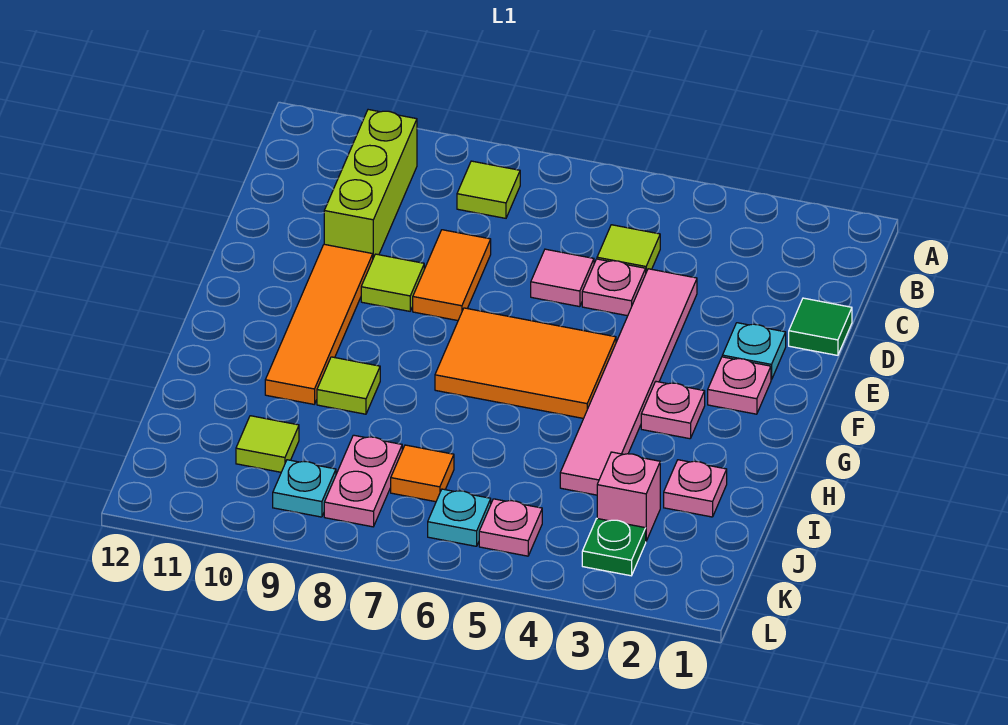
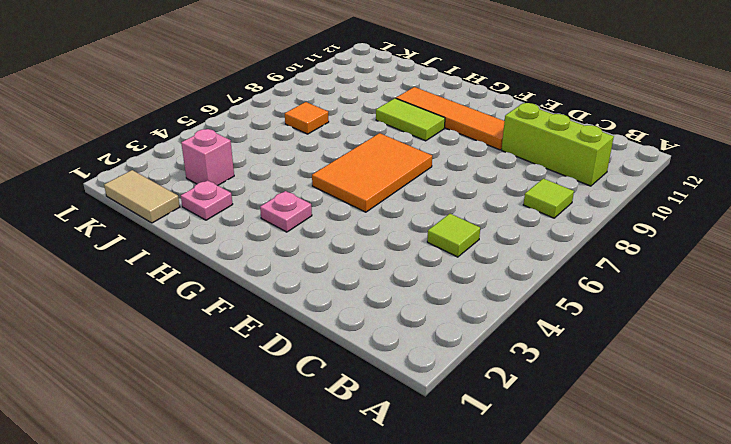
lime 1x2 tile [376,98,445,141] -> lime 1x1 tile [317,357,380,414]
tan 1x2 tile [104,170,180,223] -> none
none -> green 1x1 tile [789,298,852,355]
none -> pink 1x6 tile [560,269,697,495]
none -> pink 1x1 plate [582,259,646,316]

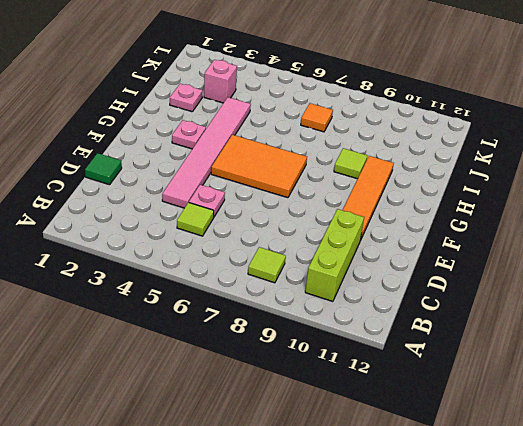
none -> pink 1x1 tile [531,249,594,307]
none -> orange 1x2 tile [413,230,491,321]
none -> cyan 1x1 plate [722,323,786,380]

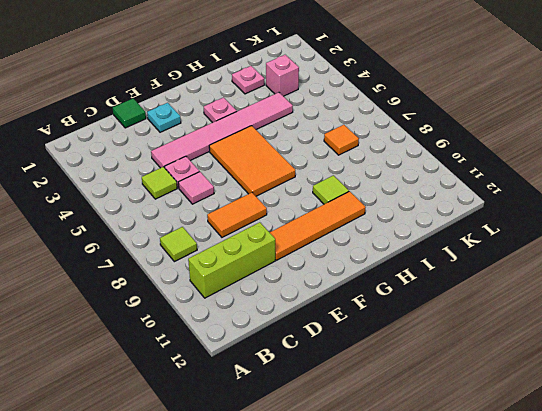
none -> lime 1x1 tile [361,254,424,311]
none -> pink 1x1 plate [708,357,771,414]
none -> pink 1x2 plate [324,435,402,527]

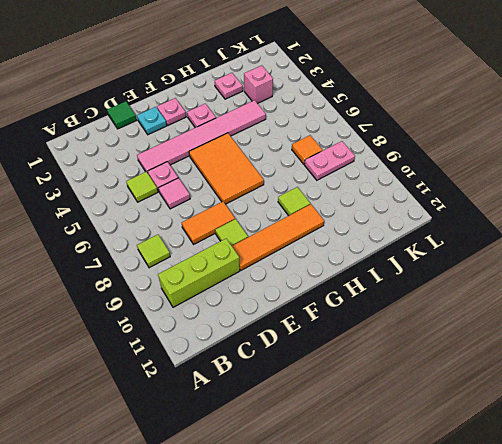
none -> lime 1x1 tile [236,416,299,472]
none -> green 1x1 plate [582,519,646,576]
none -> pink 1x1 plate [479,499,542,556]

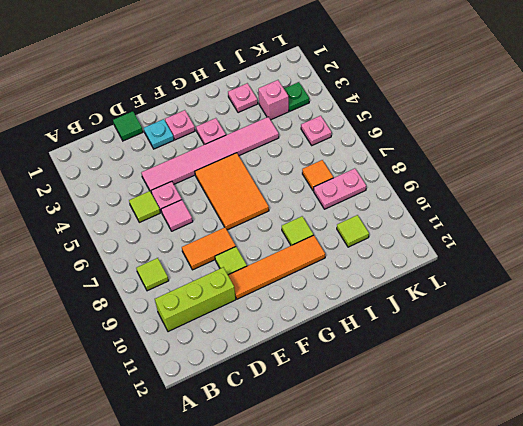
none -> cyan 1x1 plate [428,489,491,546]
none -> cyan 1x1 plate [273,460,336,517]

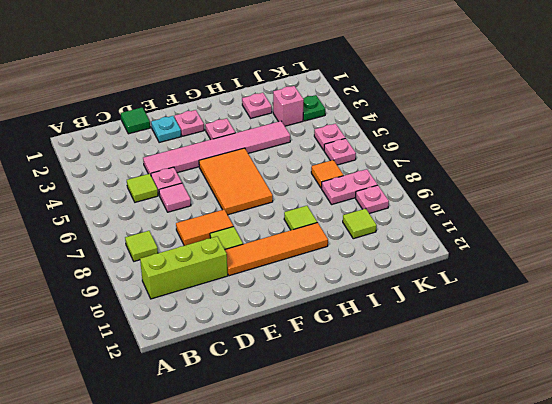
pink 1x1 plate [324,138,356,165] -> cyan 1x1 plate [428,489,491,546]
pink 1x1 plate [355,185,389,214] -> cyan 1x1 plate [273,460,336,517]

